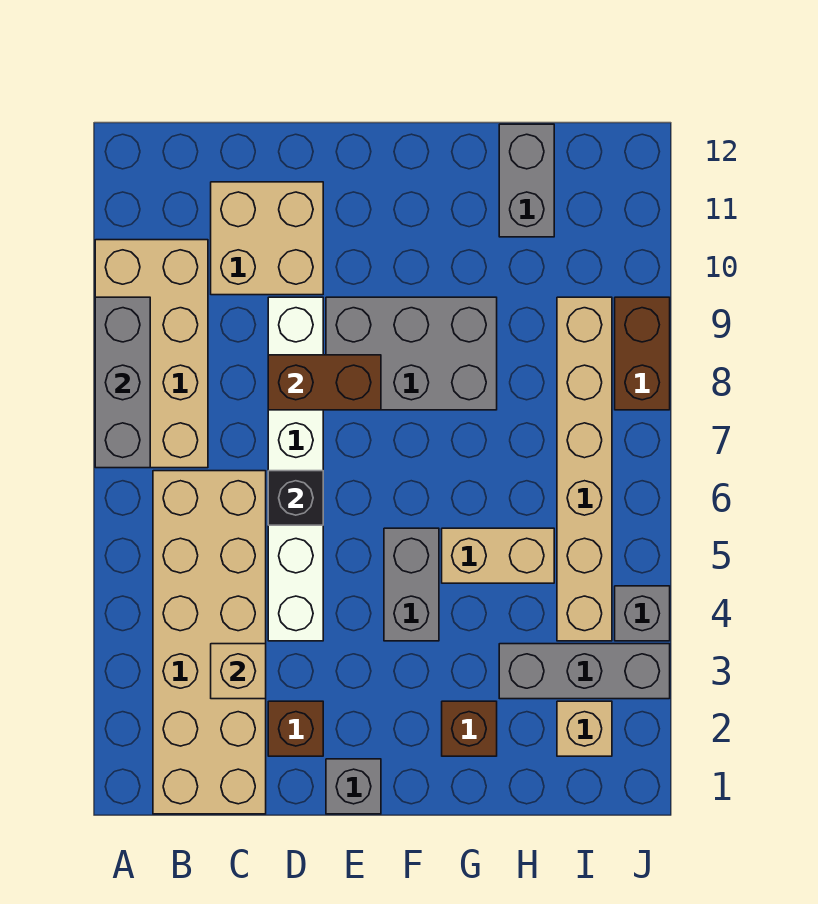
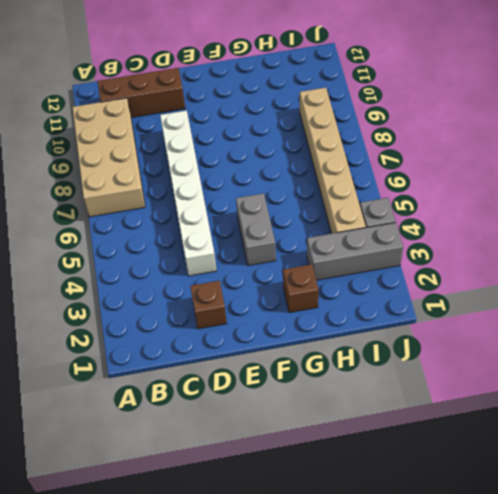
brown 1x3 brick [97,68,185,118] -> tan 2x2 brick [211,182,323,295]
none -> tan 2x6 brick [153,471,266,814]
none -> grey 1x1 brick [326,759,381,814]
none -> grey 2x3 brick [326,297,497,410]

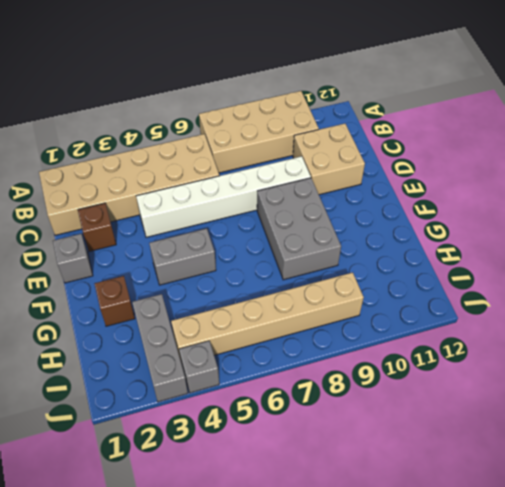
none -> tan 1x2 brick [442,528,554,583]
none -> grey 1x2 brick [499,124,554,237]
none -> tan 1x1 brick [557,701,612,756]

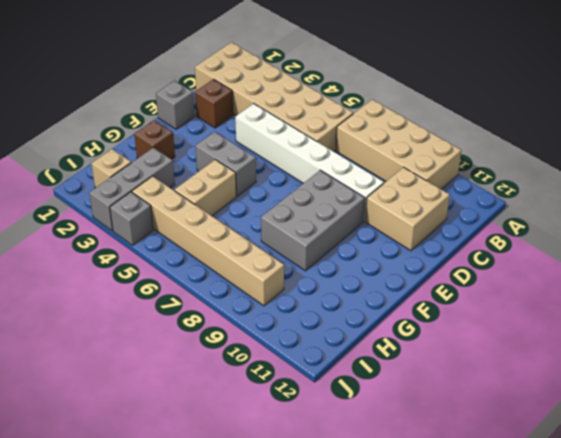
none -> grey 1x2 brick [499,124,554,237]
none -> brown 1x2 brick [615,297,670,410]
none -> grey 1x3 brick [95,297,150,468]

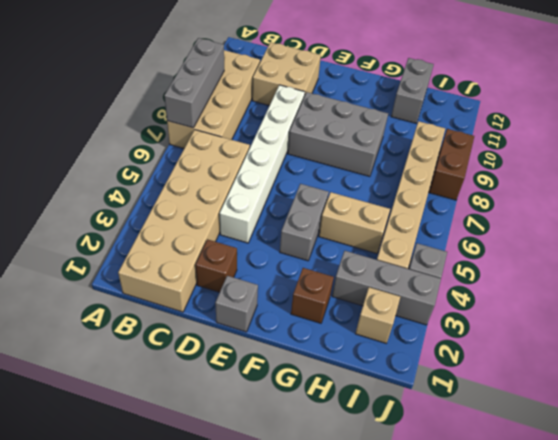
none -> tan 1x1 brick [211,644,266,699]
none -> black 1x1 brick [268,471,323,525]
none -> brown 1x2 brick [268,355,381,410]

